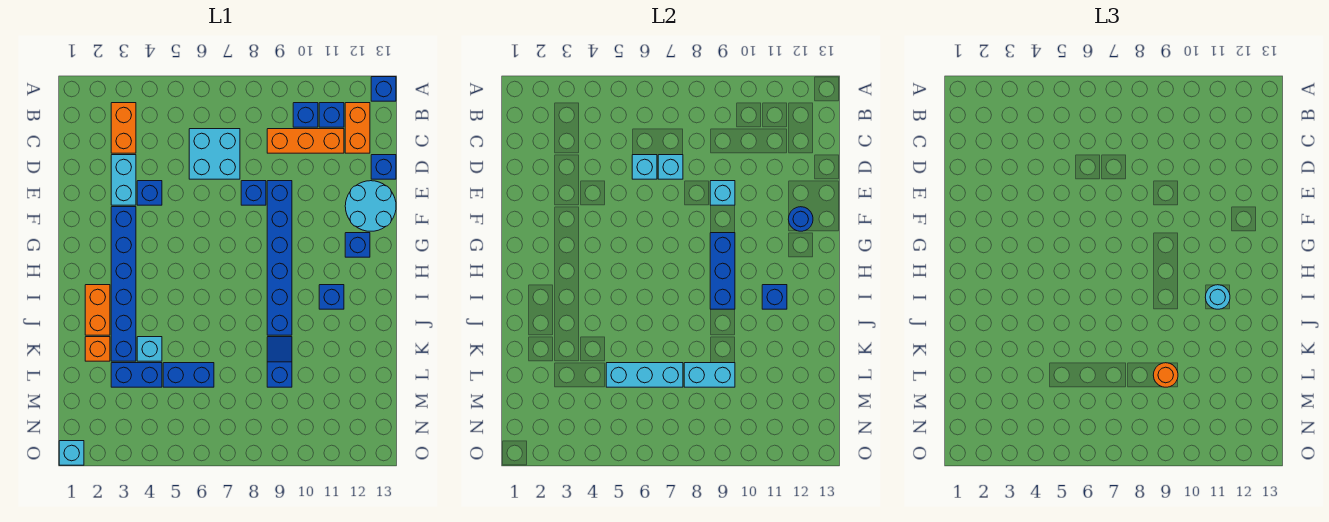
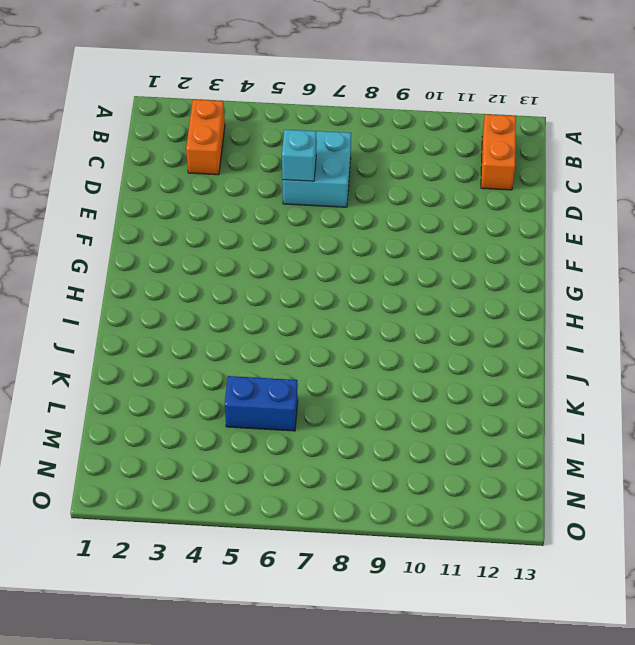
none -> blue 1x1 brick [371,77,396,101]
none -> blue 1x1 brick [293,103,318,127]
none -> blue 1x1 brick [319,103,344,127]
none -> orange 1x3 brick [267,129,344,153]

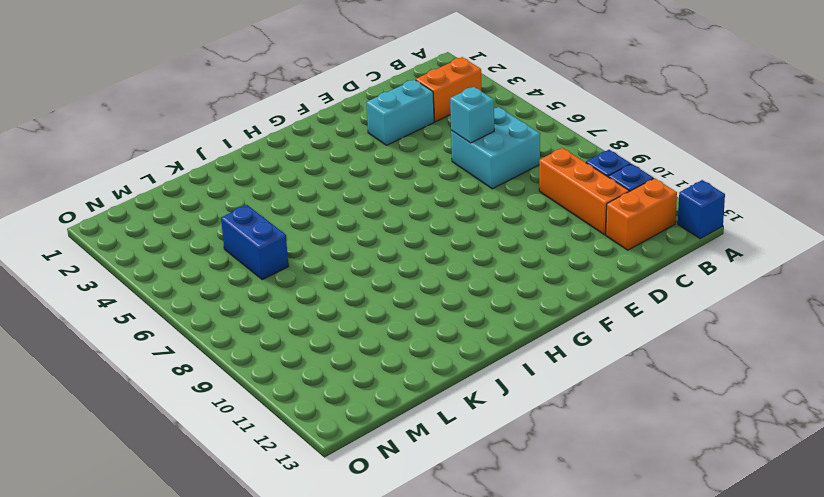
none -> blue 1x1 brick [371,155,396,179]
none -> blue 1x1 brick [137,181,162,205]
none -> blue 1x1 brick [241,181,266,205]
none -> blue 1x6 brick [267,181,292,335]

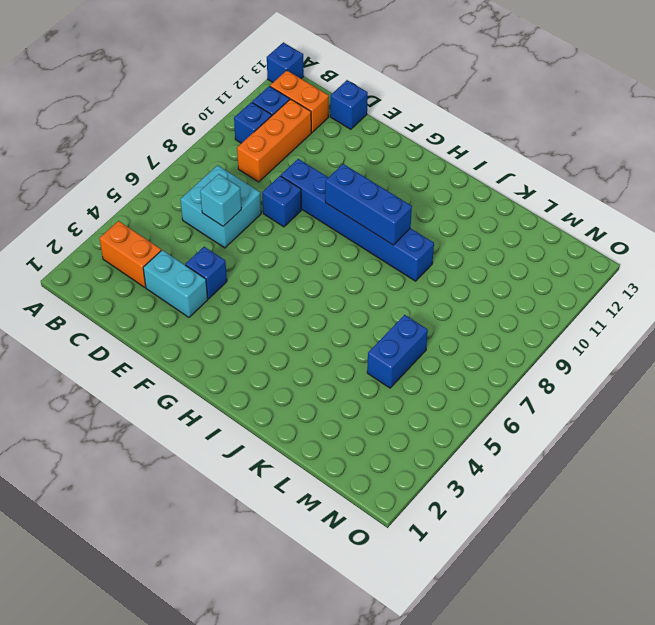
none -> cyan 2x2 round brick [345,181,396,231]
none -> blue 1x6 brick [111,207,136,361]
none -> blue 1x1 brick [345,233,370,257]
none -> orange 1x2 brick [85,285,110,335]

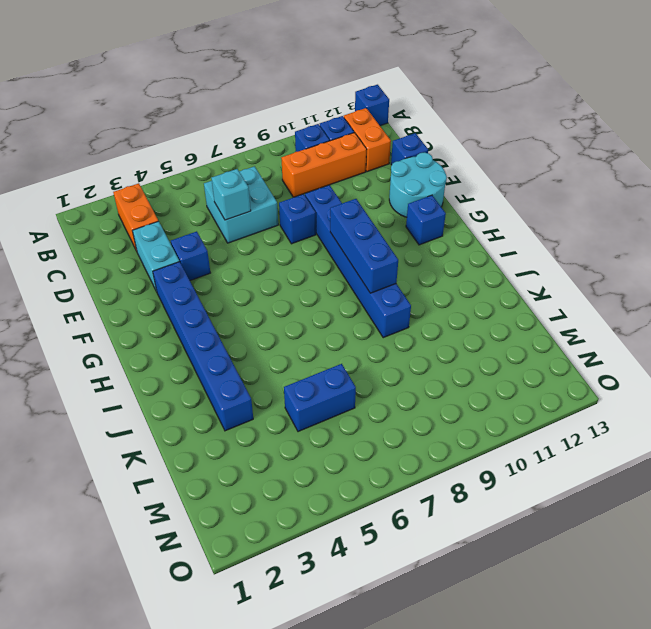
none -> orange 1x2 brick [85,285,110,335]
none -> blue 1x1 brick [319,285,344,309]
none -> orange 1x1 brick [85,337,110,361]
none -> cyan 1x1 brick [137,337,162,361]

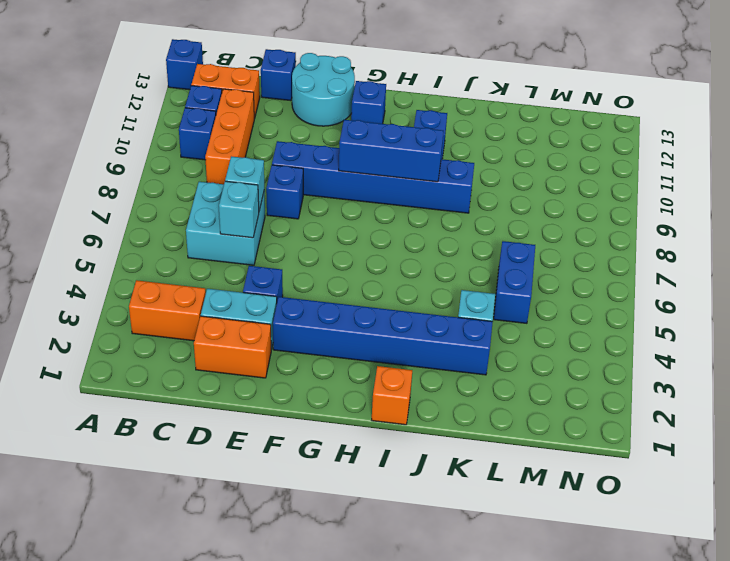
orange 1x2 brick [194,316,271,378] -> orange 1x2 brick moved to [85,285,110,335]
orange 1x1 brick [372,366,412,425] -> orange 1x1 brick moved to [85,337,110,361]
none -> blue 1x2 slope [267,337,292,387]
none -> blue 1x2 brick [111,363,162,387]
none -> cyan 1x1 brick [59,441,84,465]
none -> cyan 1x1 brick [710,181,735,205]

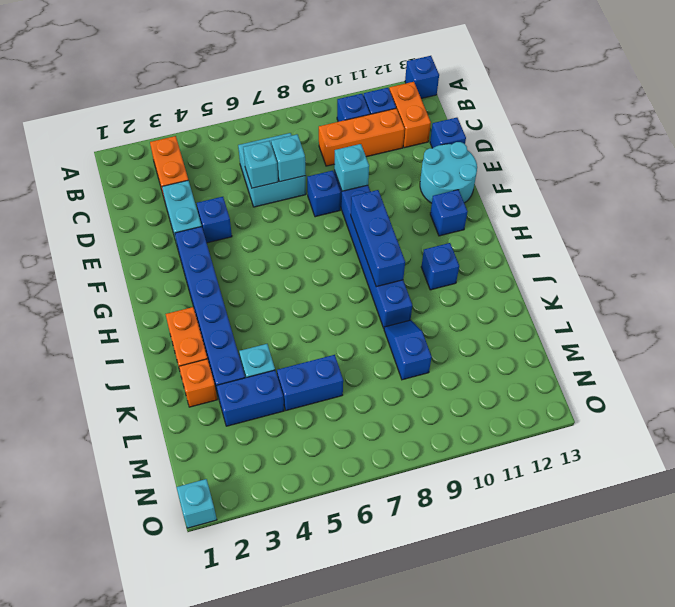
none -> blue 1x1 round brick [788,207,813,231]
none -> blue 1x1 brick [762,285,787,309]
none -> cyan 1x3 brick [606,363,683,387]
none -> cyan 1x2 brick [684,363,735,387]

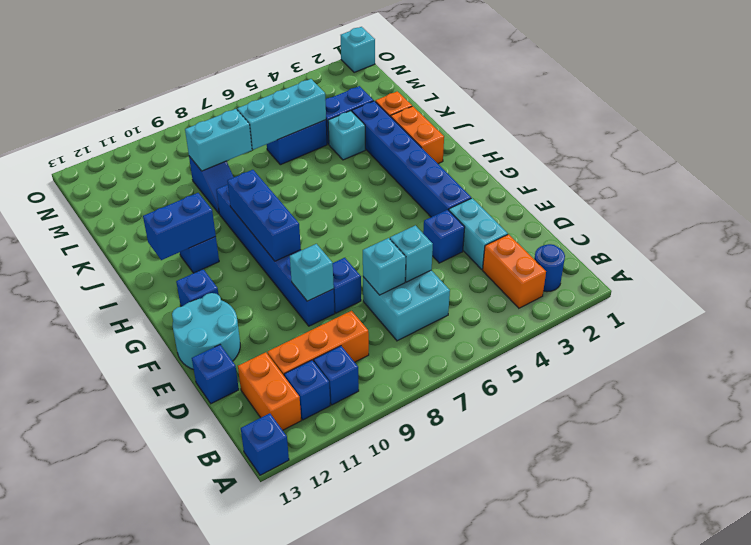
blue 1x1 round brick [534,244,565,292] -> blue 1x1 round brick moved to [788,207,813,231]
blue 1x2 brick [143,193,216,260] -> blue 1x1 brick [762,285,787,309]
none -> cyan 1x1 round brick [1205,285,1230,309]
none -> orange 1x1 round brick [1153,363,1178,387]

